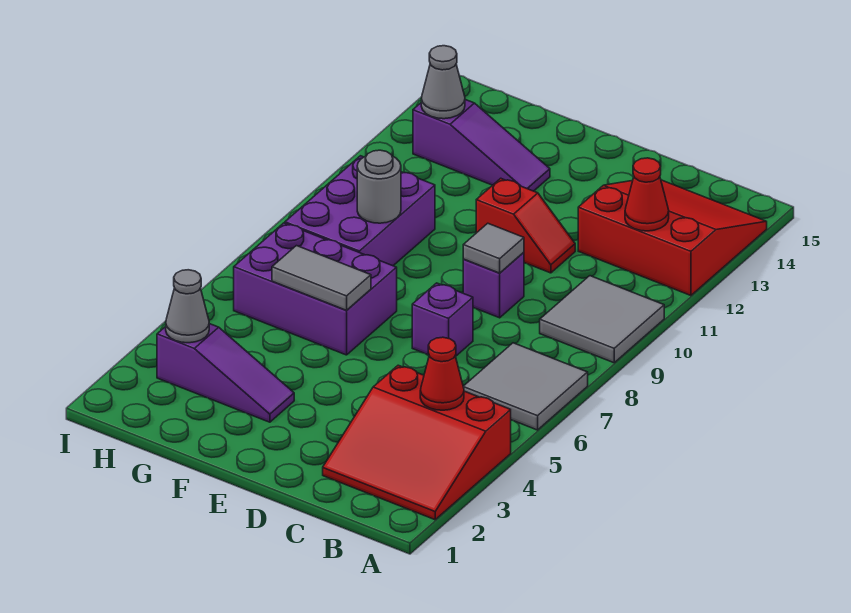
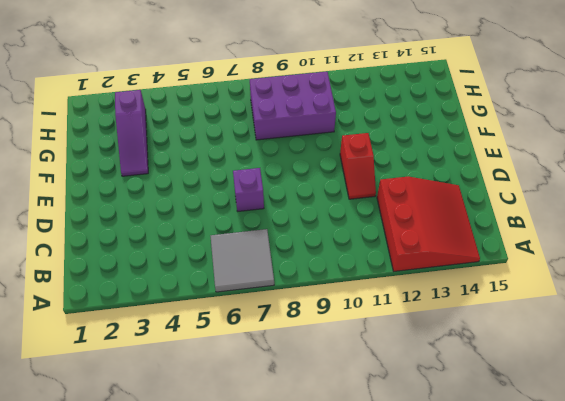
none -> red 3x3 slope [323,365,511,520]
none -> grey 2x2 tile [540,276,664,363]
none -> purple 1x1 brick [463,252,524,318]

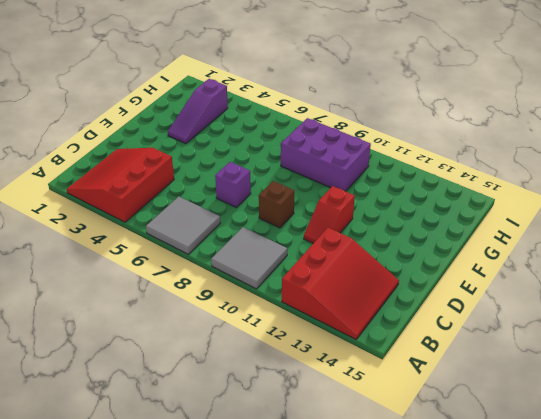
brown 1x1 brick [259,181,294,228] -> purple 1x1 brick [463,252,524,318]
none -> purple 2x3 brick [234,223,397,355]
none -> purple 1x3 slope [413,100,550,191]
none -> red 1x1 cone [420,337,464,410]

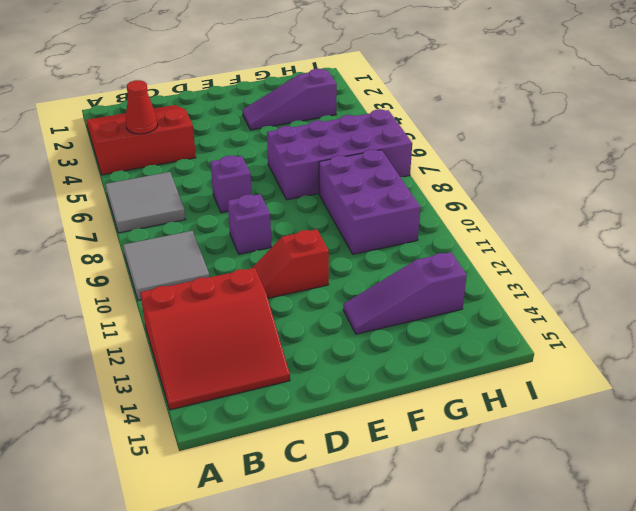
purple 2x4 brick [267,109,412,200] -> purple 2x3 brick [234,223,397,355]
none -> red 1x1 cone [625,158,669,231]
none -> grey 1x1 tile [463,223,524,273]
none -> grey 1x2 tile [272,246,371,310]

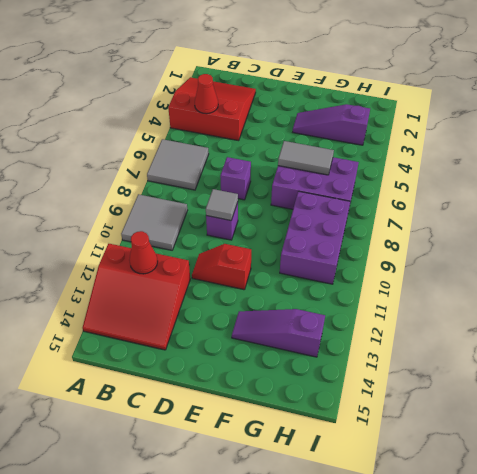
none -> grey 1x1 round brick [357,150,401,223]
none -> grey 1x1 cone [166,270,209,343]
none -> grey 1x1 cone [421,46,465,119]

